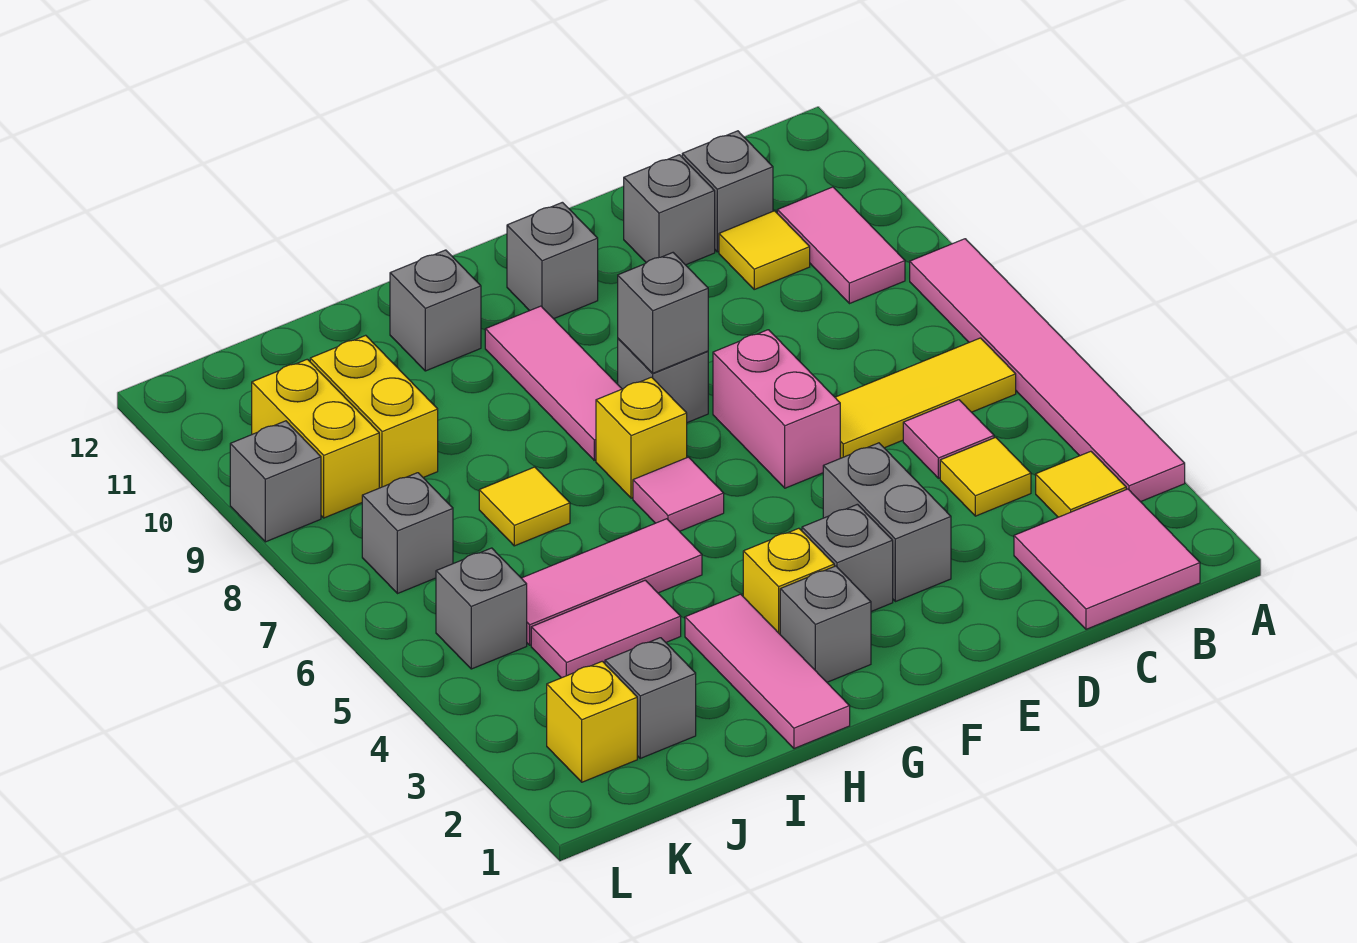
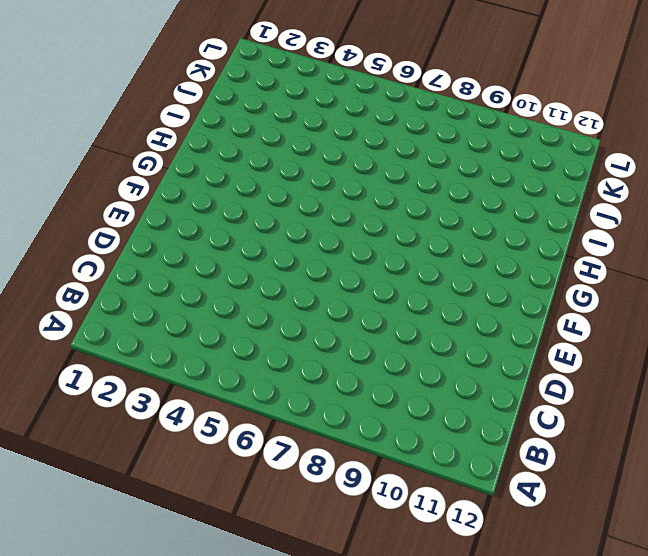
none -> pink 1x6 tile [910,239,1185,502]
none -> pink 2x2 tile [1014,489,1200,629]
none -> yellow 1x1 tile [1036,451,1126,517]
none -> yellow 1x3 tile [835,338,1016,458]

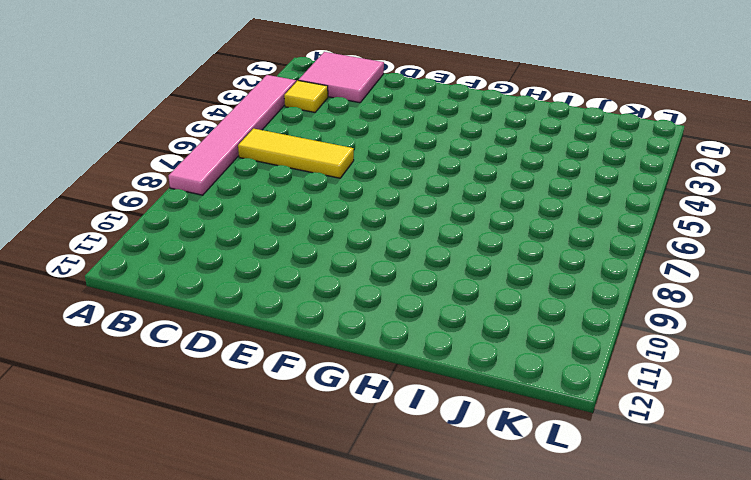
none -> pink 1x2 tile [777,187,905,304]
none -> yellow 1x1 tile [940,437,1031,516]
none -> pink 1x1 tile [903,400,994,478]
none -> yellow 1x1 tile [719,211,810,289]

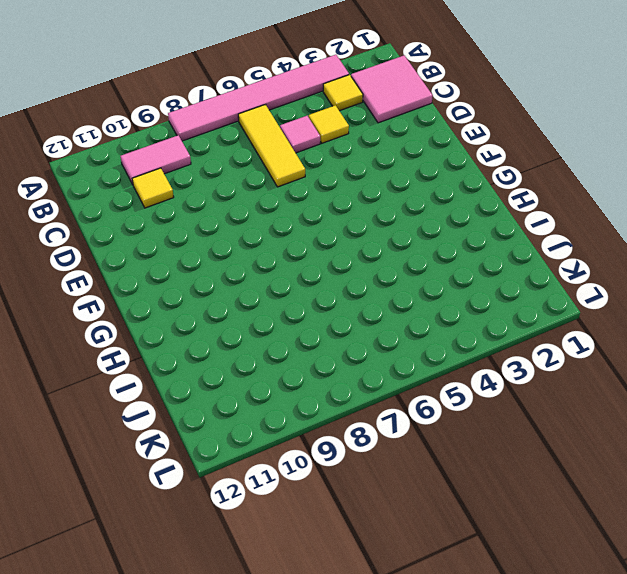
none -> grey 1x1 brick [682,131,773,252]
none -> grey 1x1 brick [624,155,715,265]
none -> grey 1x2 brick [823,443,951,602]
none -> pink 1x2 brick [713,330,840,488]

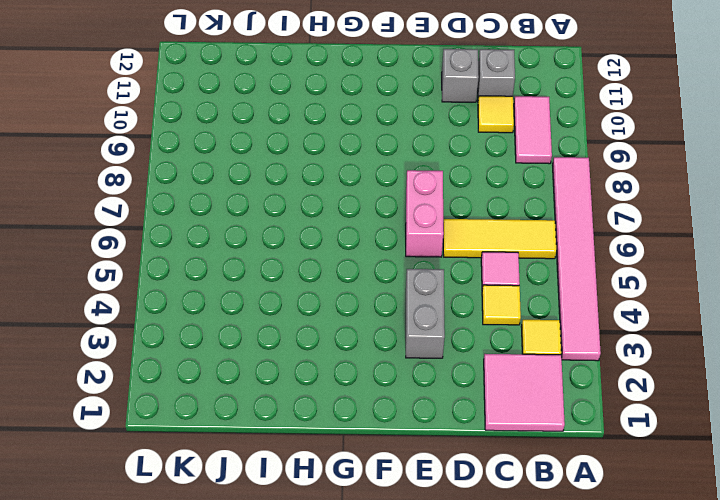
none -> grey 1x1 brick [802,504,893,611]
none -> grey 1x1 brick [618,339,708,423]
none -> grey 1x1 brick [507,202,598,319]
none -> grey 1x1 brick [780,566,871,682]

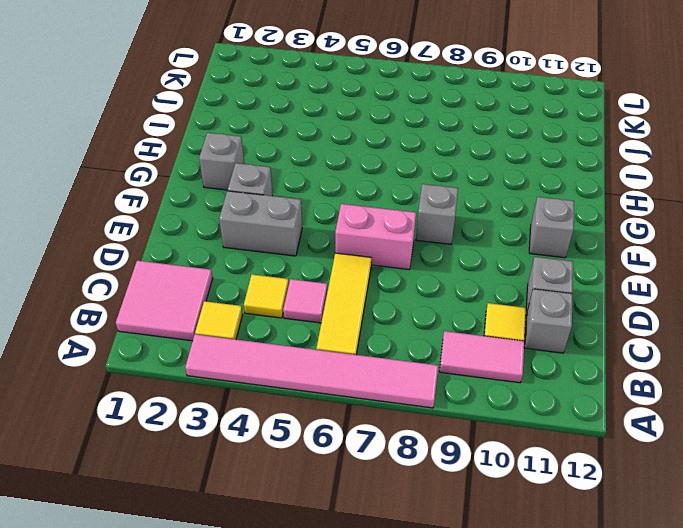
none -> yellow 1x1 brick [743,528,834,634]
none -> pink 1x1 tile [633,457,724,531]
none -> yellow 1x1 brick [596,377,687,498]
none -> pink 1x3 tile [485,306,622,460]

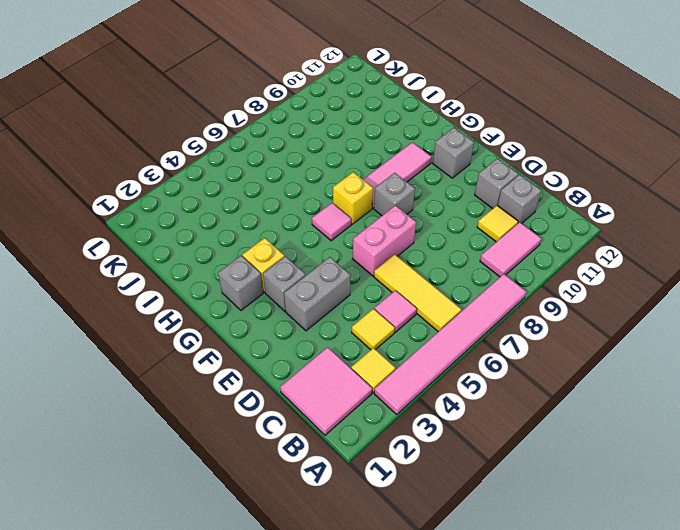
none -> pink 1x3 tile [685,594,850,749]
none -> pink 1x3 tile [522,519,702,645]
none -> grey 1x1 brick [390,250,481,371]
none -> pink 1x2 tile [531,580,681,678]

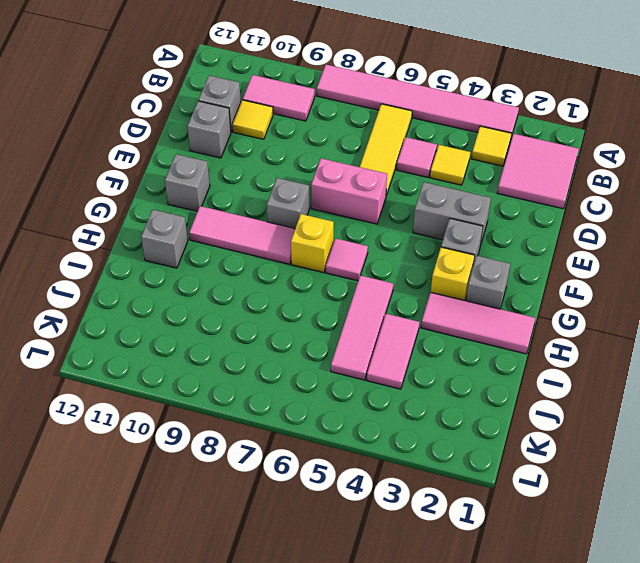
none -> yellow 1x1 tile [479,467,570,546]
none -> grey 1x1 brick [605,638,696,758]
none -> yellow 1x2 brick [310,335,438,488]
none -> yellow 1x1 brick [547,661,637,782]

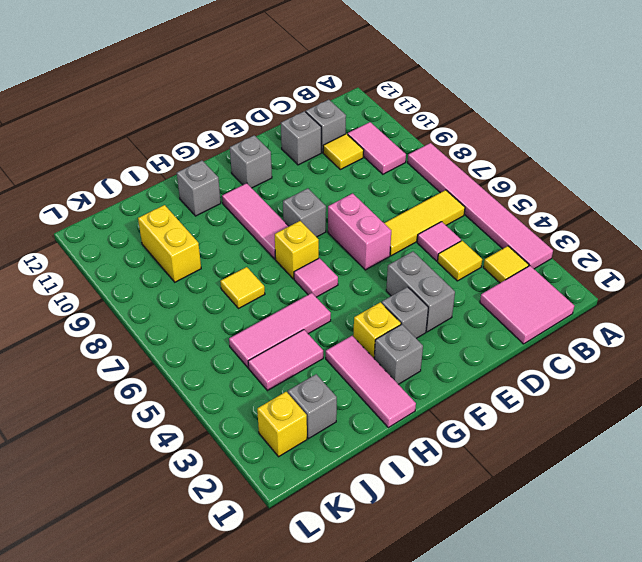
none -> grey 1x1 brick [436,548,527,669]
none -> grey 1x1 brick [362,473,453,594]
none -> yellow 1x2 brick [252,359,379,518]
none -> grey 1x1 brick [230,421,321,542]

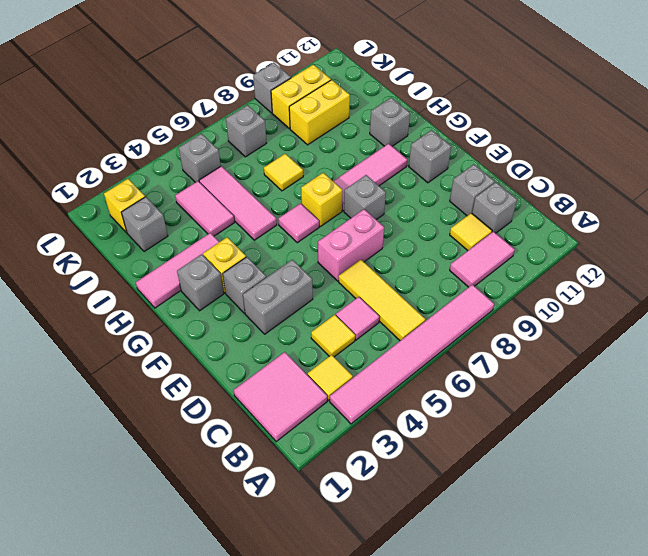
none -> grey 1x1 brick [618,253,708,373]

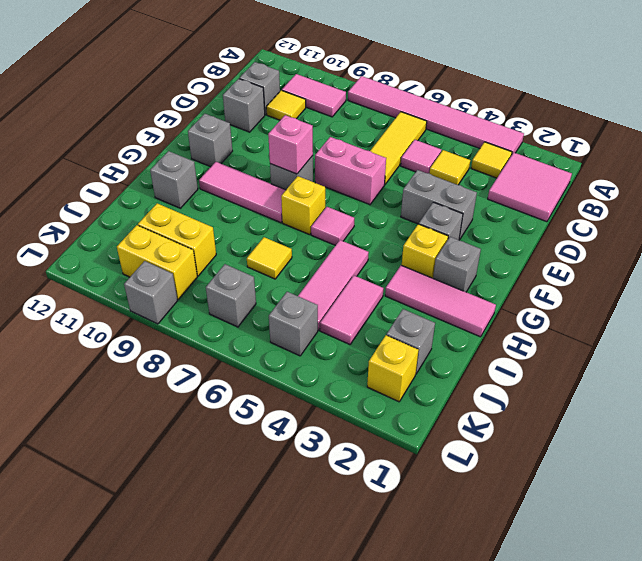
pink 1x1 brick [268,115,313,174] -> grey 1x1 brick [618,253,708,373]

